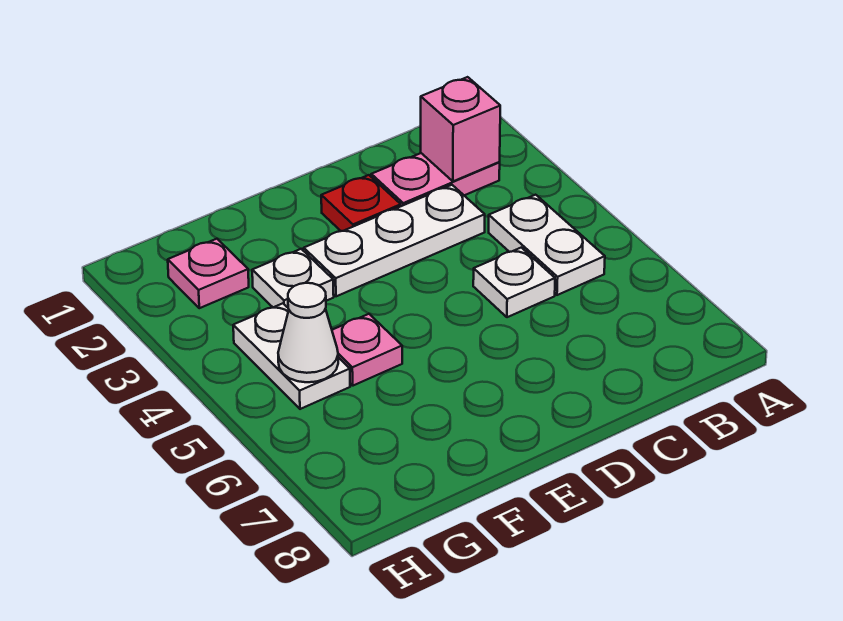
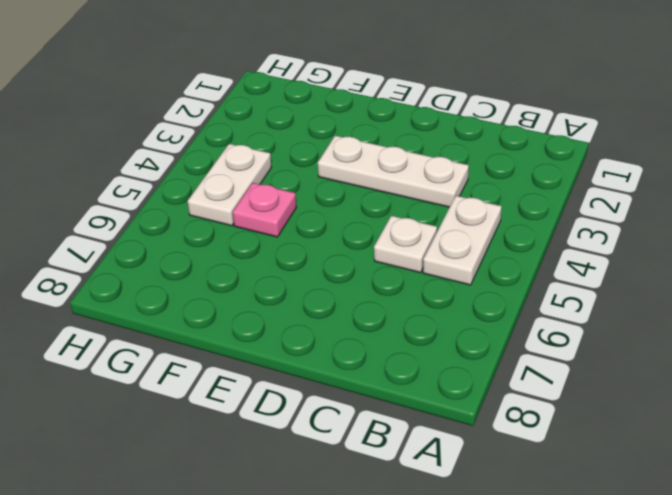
none -> pink 1x2 plate [371,153,500,206]
none -> red 1x1 plate [321,175,401,231]

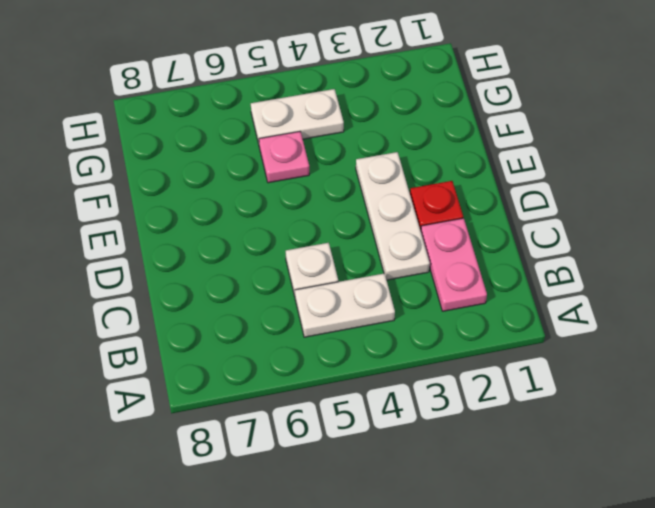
none -> white 1x1 plate [252,249,334,307]
none -> pink 1x1 plate [168,239,249,308]

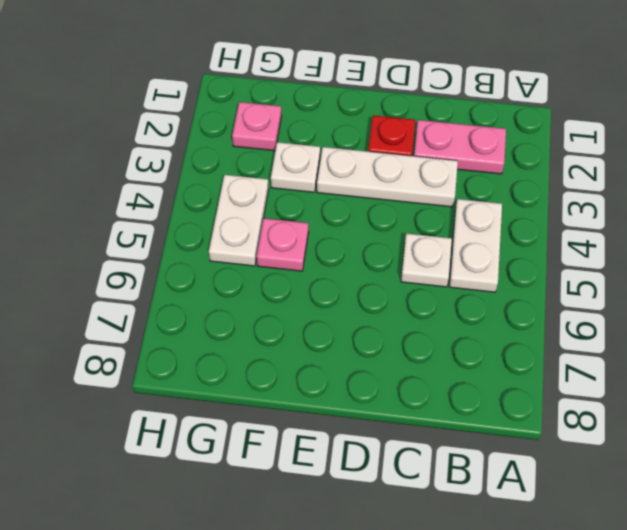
none -> pink 1x1 brick [421,77,500,181]
none -> white 1x1 cone [278,283,338,382]

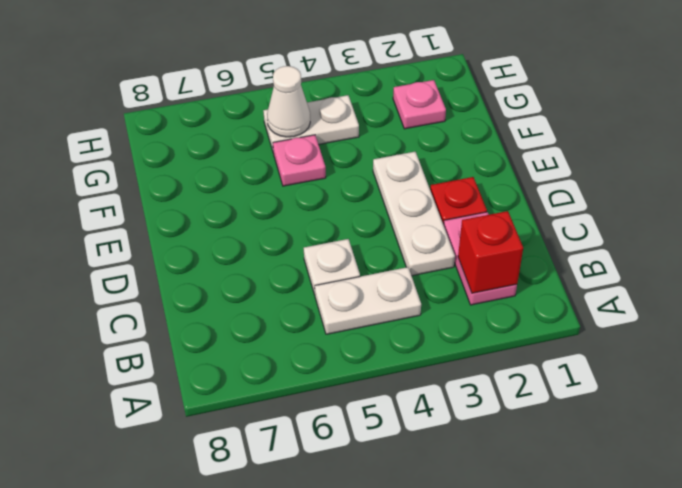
red 1x1 brick [458,211,523,293] -> pink 1x1 brick [421,77,500,181]
none -> white 1x1 plate [252,249,334,307]

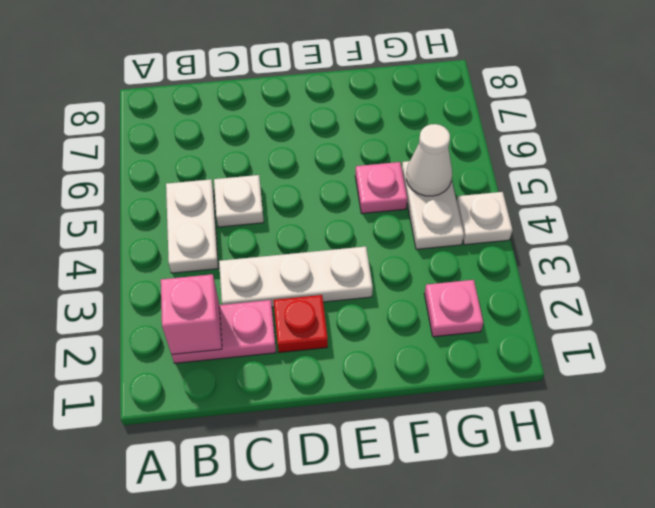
white 1x1 plate [457,192,512,245] -> white 1x1 plate moved to [252,249,334,307]

